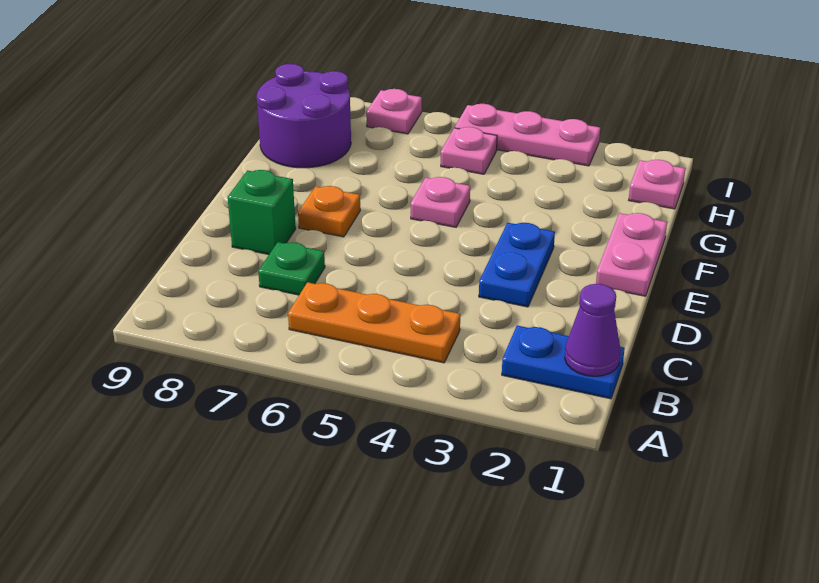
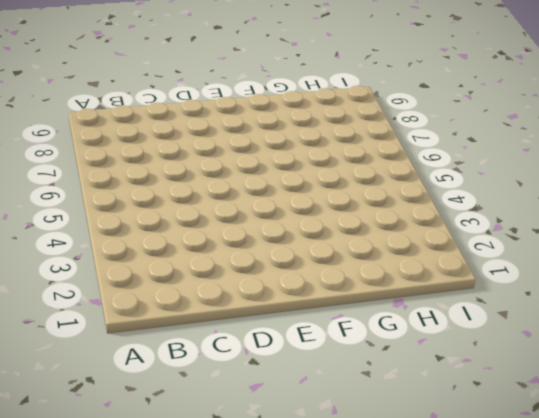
none -> blue 1x2 plate [502,326,625,399]
none -> orange 1x3 plate [288,282,460,363]
none -> green 1x1 plate [258,242,325,295]

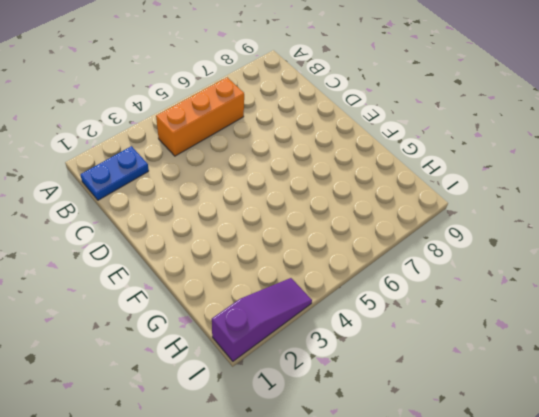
orange 1x3 brick [156,77,244,156] -> orange 1x3 plate [288,282,460,363]
purple 1x3 slope [212,278,312,361] -> pink 1x3 plate [455,104,600,166]
none -> green 1x1 plate [258,242,325,295]
none -> blue 1x2 plate [479,223,555,307]
none -> green 1x1 brick [228,170,296,254]

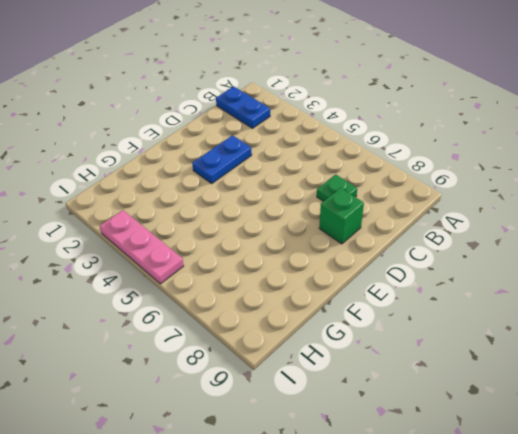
none -> orange 1x3 plate [288,282,460,363]
none -> pink 1x2 plate [596,213,667,296]
none -> orange 1x1 plate [298,186,360,237]

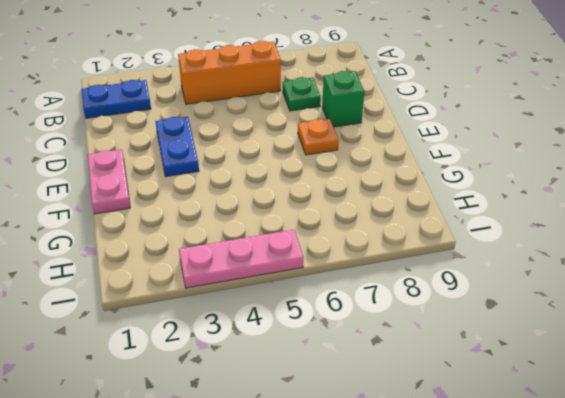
orange 1x3 brick [178,41,281,104] -> orange 1x3 plate [288,282,460,363]
none -> pink 1x1 plate [411,177,470,227]
none -> purple 2x2 round brick [257,64,351,168]
none -> pink 1x1 plate [629,160,685,209]

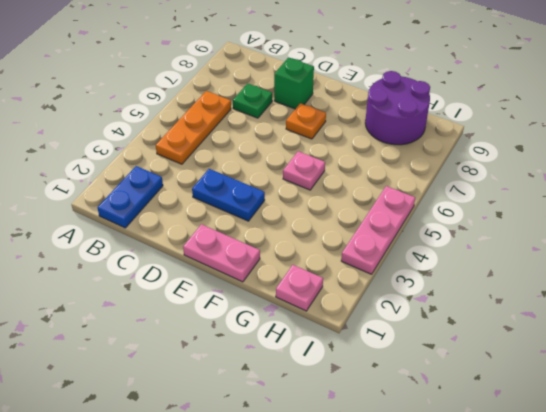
none -> pink 1x1 plate [441,127,497,174]
none -> pink 1x1 plate [366,89,422,134]
none -> purple 1x1 cone [565,284,621,376]

